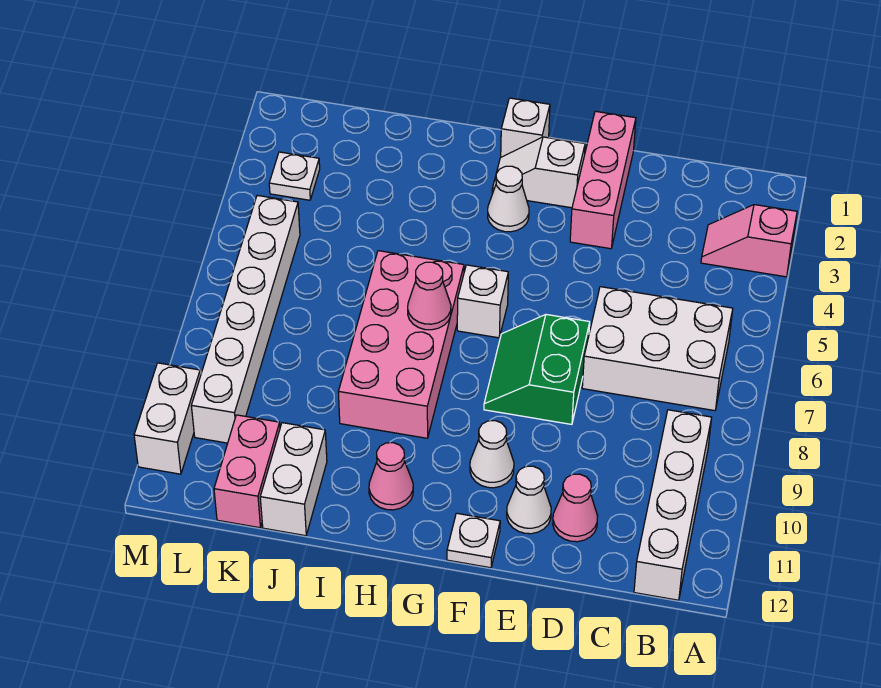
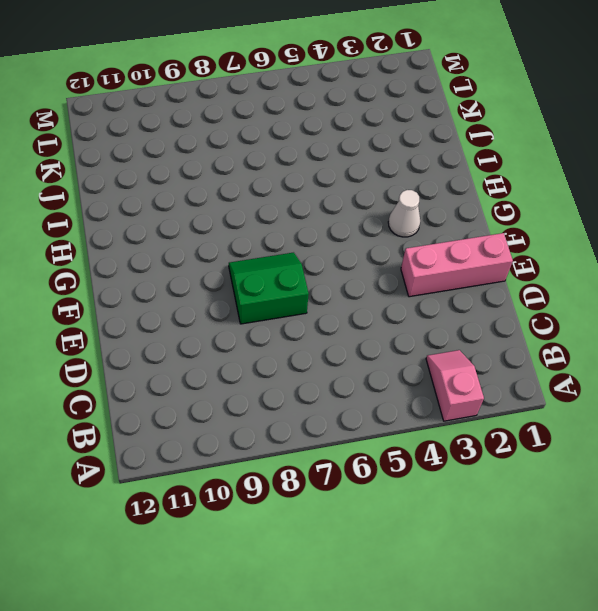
none -> white 2x3 brick [582,287,733,411]
none -> white 1x4 brick [634,410,712,600]
none -> pink 1x1 cone [553,474,597,542]

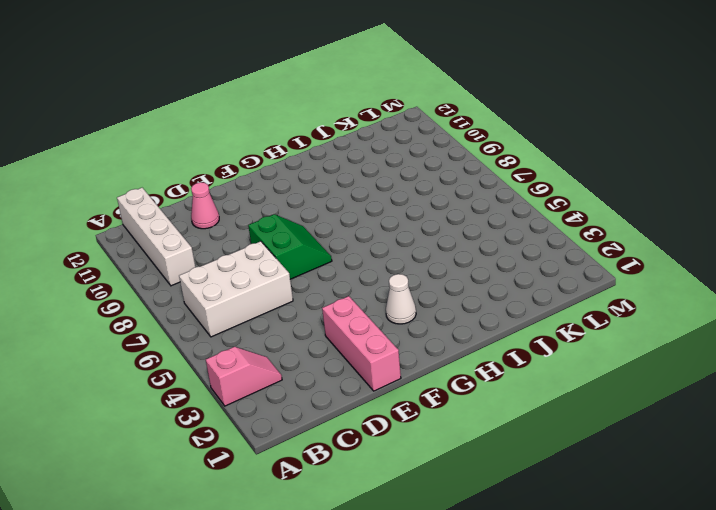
none -> white 1x1 cone [507,466,551,534]
none -> white 1x2 slope [492,137,585,208]
none -> white 1x1 cone [470,421,514,488]

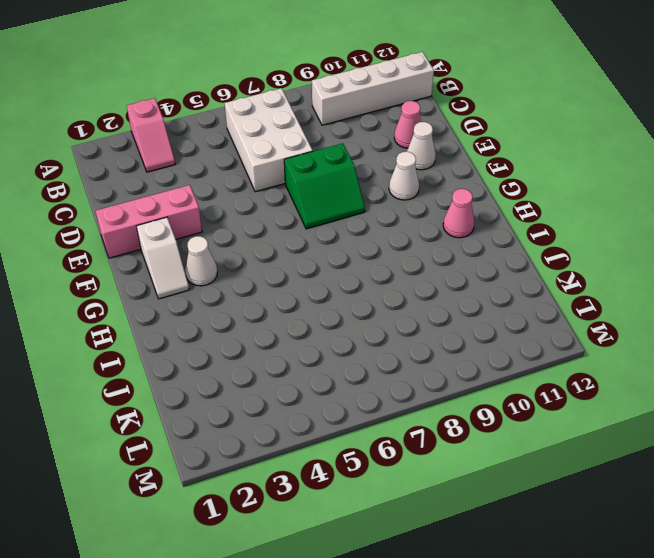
none -> white 1x1 plate [447,513,500,568]
none -> white 1x1 brick [501,98,550,157]
none -> white 1x1 brick [457,265,508,338]

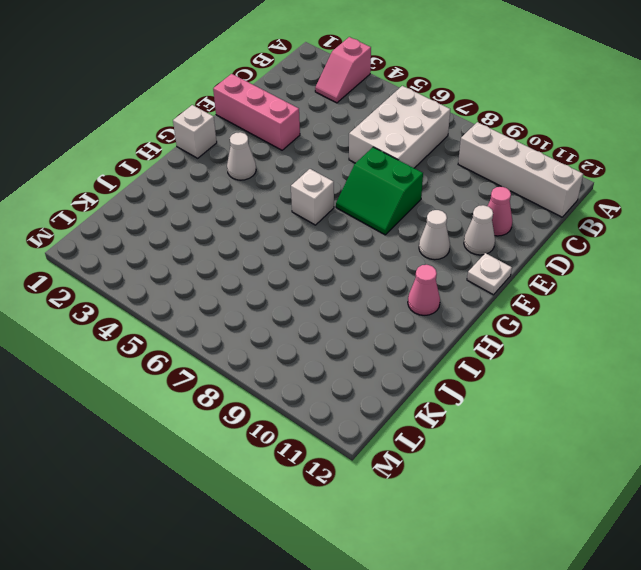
none -> white 1x2 slope [492,137,585,208]
none -> pink 2x4 brick [338,251,464,438]
none -> white 1x2 brick [260,423,327,536]

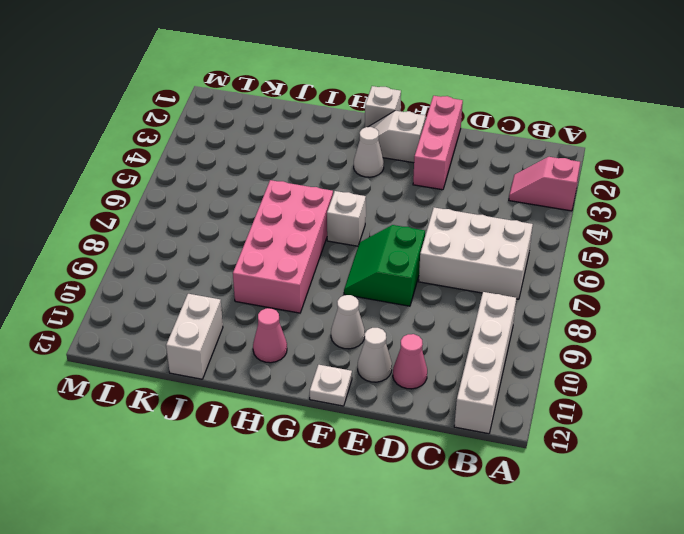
none -> pink 1x2 brick [214,415,280,528]
none -> white 1x1 plate [269,152,320,200]
none -> white 1x6 brick [191,195,300,443]

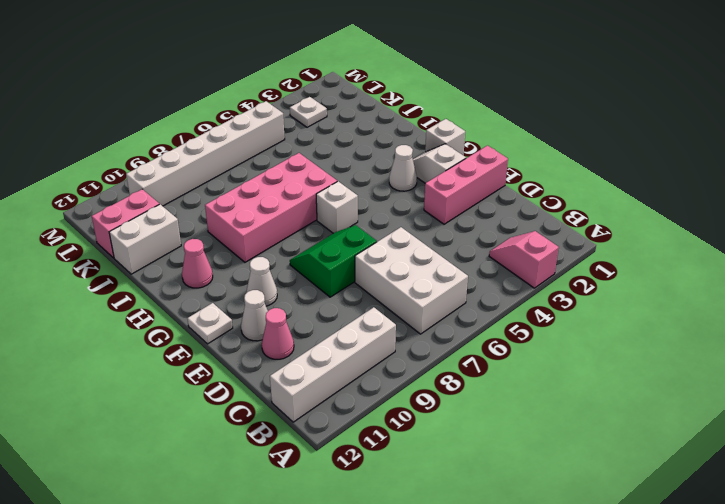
none -> white 1x2 brick [134,363,201,474]
none -> pink 1x1 cone [408,262,451,330]

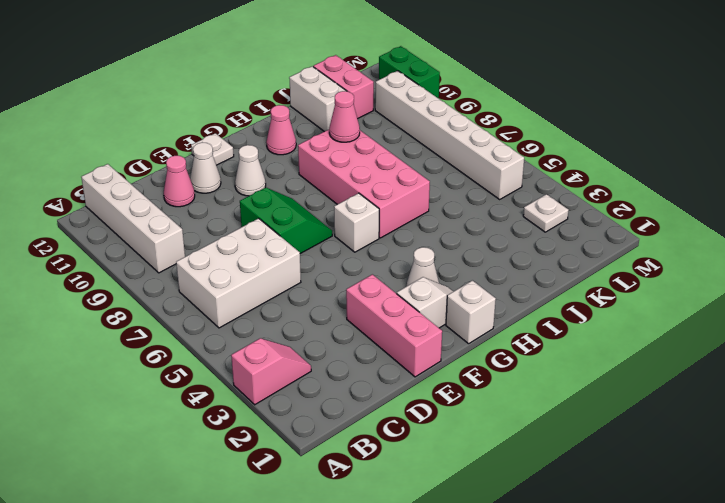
pink 1x1 cone [329,91,360,142] -> pink 1x1 cone moved to [408,262,451,330]
green 1x2 brick [379,46,440,98] -> white 1x2 brick [134,363,201,474]

